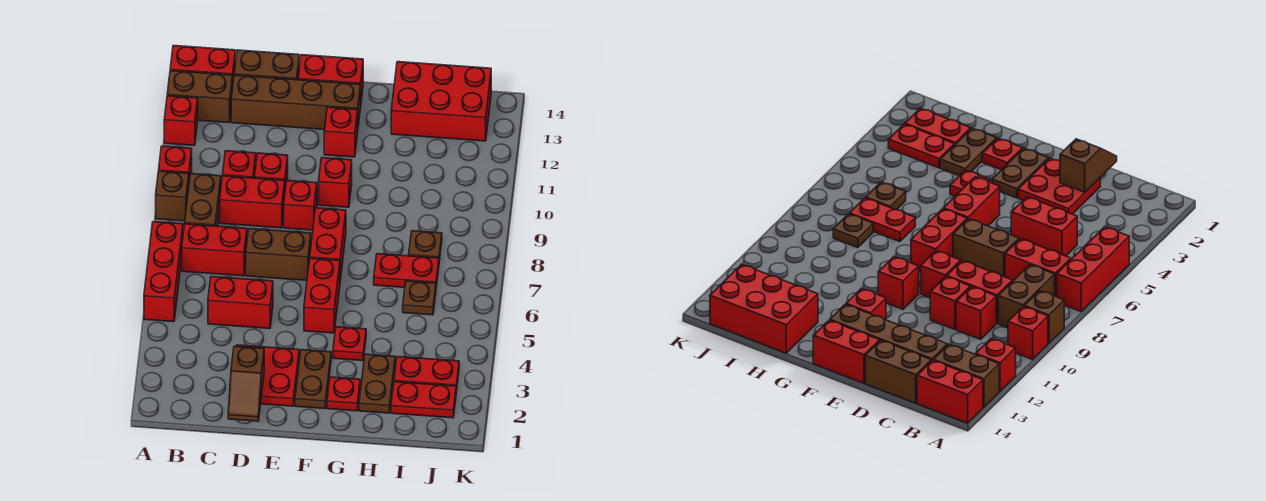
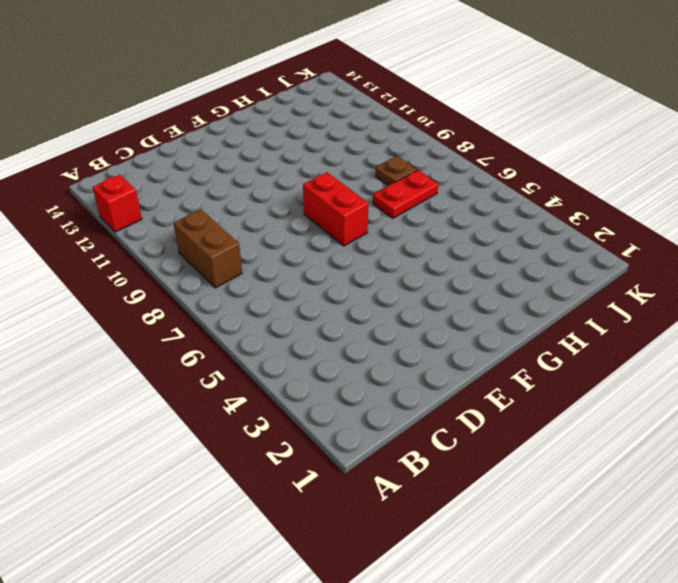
none -> red 1x3 brick [144,222,183,322]
none -> brown 1x1 brick [156,171,189,221]
none -> red 1x1 brick [159,146,192,181]
none -> brown 1x2 brick [167,71,233,123]

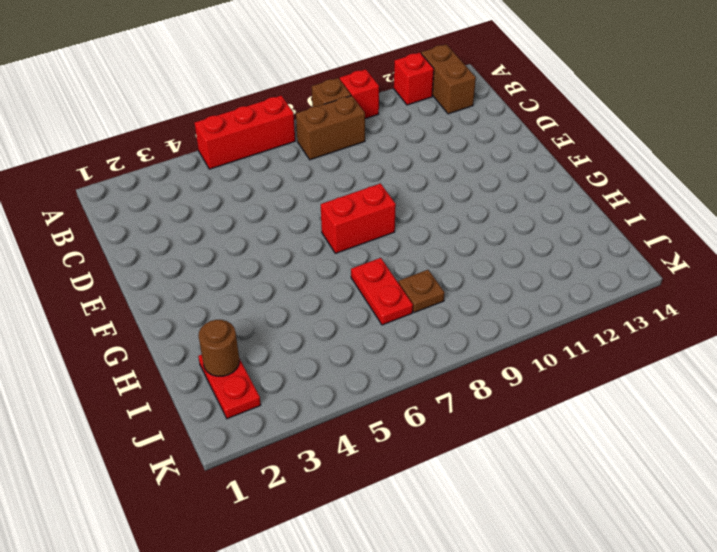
brown 1x1 round brick [199,320,239,376] -> none
none -> red 1x2 brick [170,46,235,80]
none -> red 1x2 brick [182,224,247,276]
none -> red 1x2 brick [208,277,273,329]
none -> red 1x2 brick [220,176,285,228]

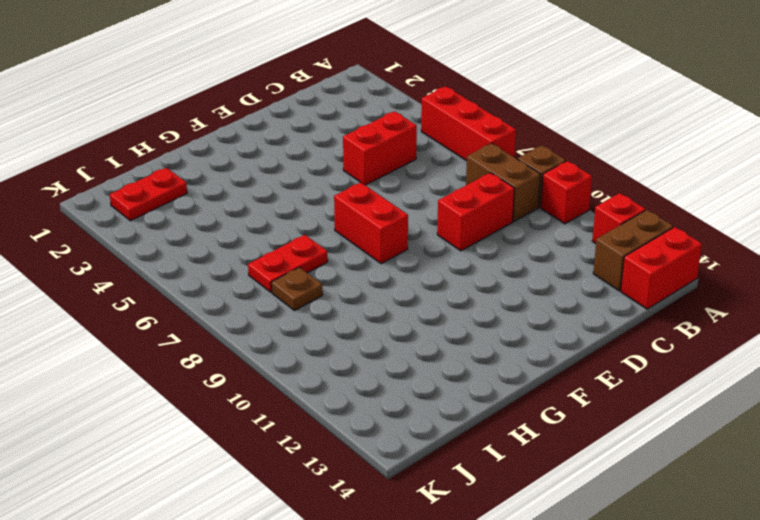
none -> red 1x2 brick [182,224,247,276]
none -> red 1x1 brick [223,151,256,178]
none -> brown 1x4 brick [231,75,361,129]
none -> brown 1x2 brick [234,50,299,80]

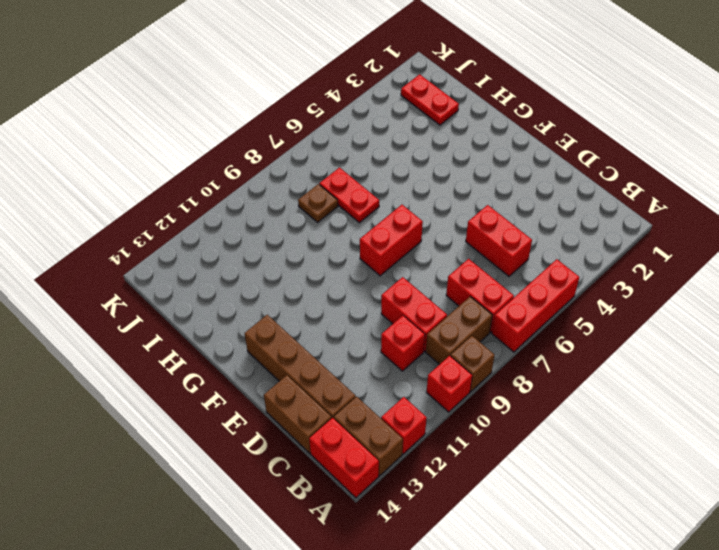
none -> red 2x2 plate [237,345,299,406]
none -> brown 1x2 brick [246,229,311,280]
none -> red 1x1 brick [255,153,288,188]
none -> red 1x1 brick [284,181,317,230]

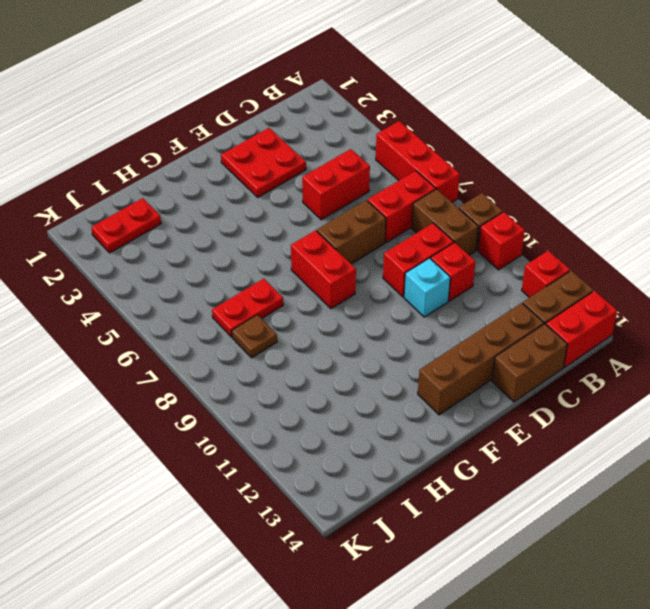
cyan 1x1 brick [404,258,450,317] -> red 1x1 brick [255,153,288,188]
none -> red 1x1 brick [284,181,317,230]
none -> red 1x2 brick [298,55,363,100]
none -> brown 1x2 plate [295,350,331,409]
none -> red 1x2 brick [304,258,340,333]

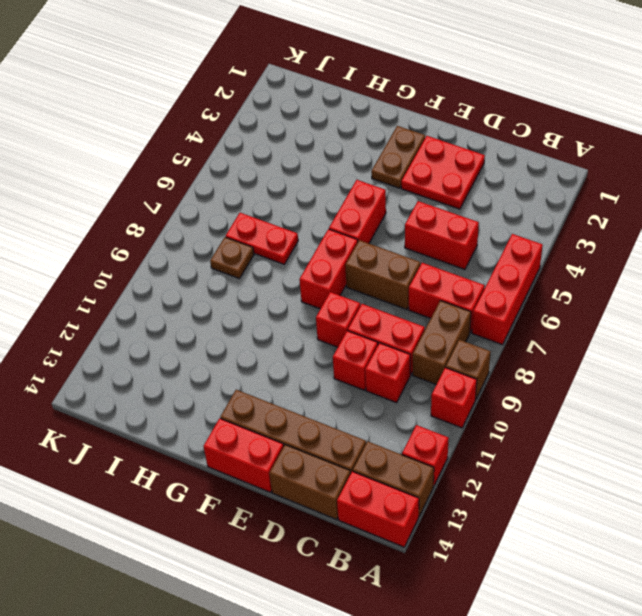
none -> red 1x1 brick [319,158,352,207]
none -> red 1x1 brick [324,107,358,157]
none -> red 1x1 plate [327,377,360,411]
none -> red 1x1 plate [333,327,366,361]

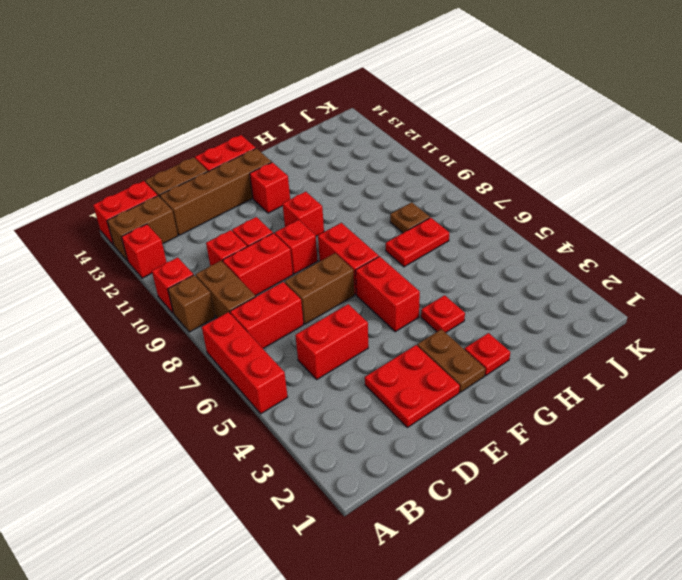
none -> brown 1x2 plate [359,354,395,413]
none -> red 2x3 brick [391,62,491,141]
none -> red 1x2 plate [391,382,456,418]
none -> red 1x2 plate [394,357,459,392]

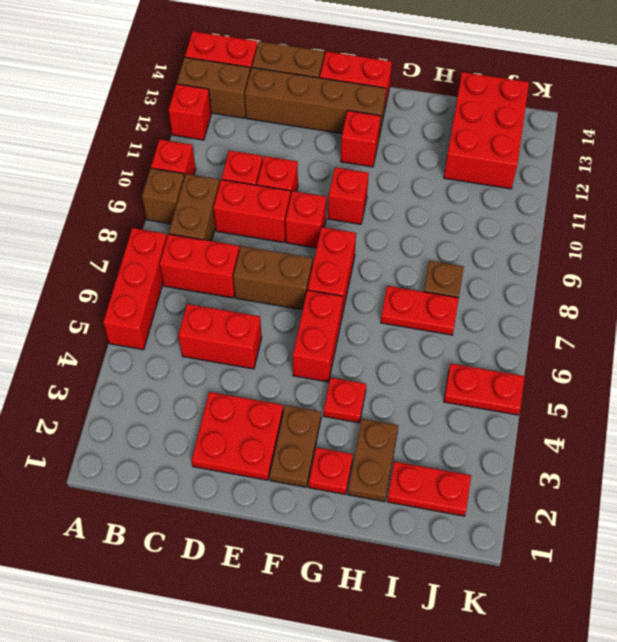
red 2x3 brick [444,72,529,189] -> red 2x3 brick turned to [391,62,491,141]
red 1x2 plate [444,363,525,415] -> red 1x2 plate moved to [394,357,459,392]
none -> brown 1x1 plate [403,281,436,315]
none -> brown 1x2 slope [228,346,264,421]

